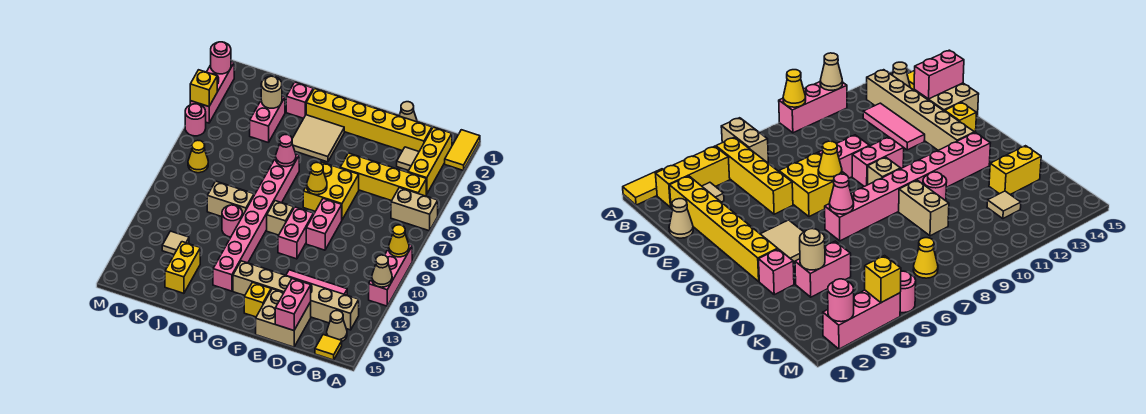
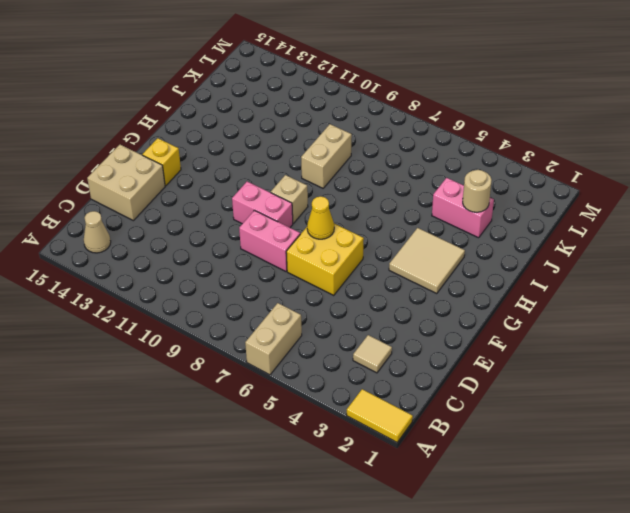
none -> pink 1x3 brick [369,244,412,306]
none -> yellow 1x3 brick [408,127,452,194]
none -> yellow 1x4 brick [340,153,426,201]
none -> tan 1x6 brick [233,261,359,330]

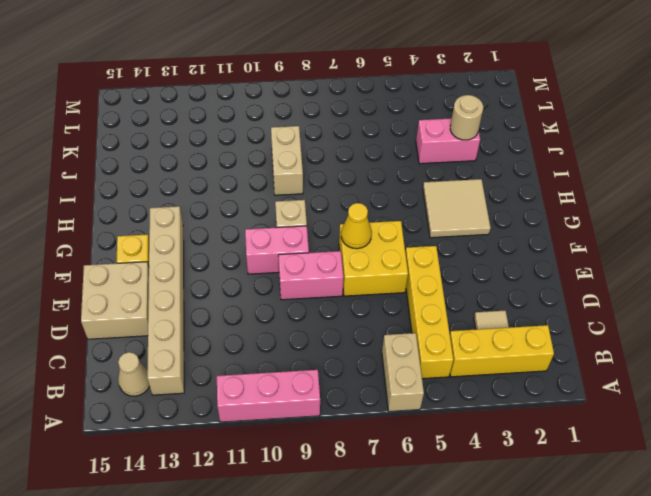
none -> yellow 1x2 tile [445,130,480,170]
none -> yellow 1x1 tile [315,335,342,360]
none -> yellow 1x6 brick [306,89,432,151]
none -> pink 1x3 tile [286,270,347,295]

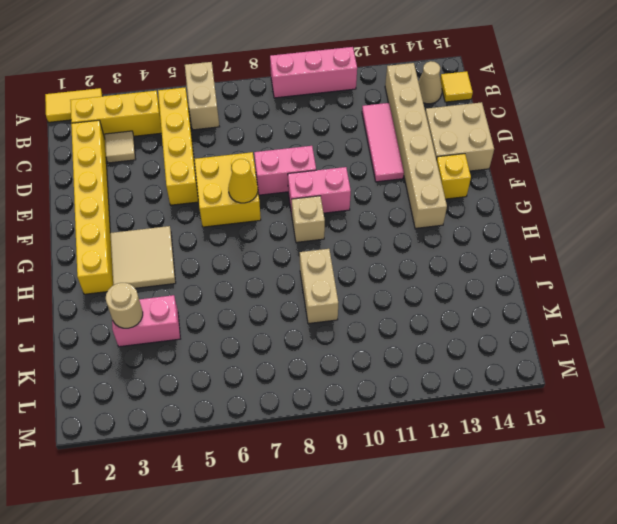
none -> tan 1x1 cone [399,102,417,122]
none -> pink 1x8 brick [213,154,299,291]
none -> pink 1x1 brick [286,82,313,118]
none -> pink 1x1 round brick [222,205,242,237]

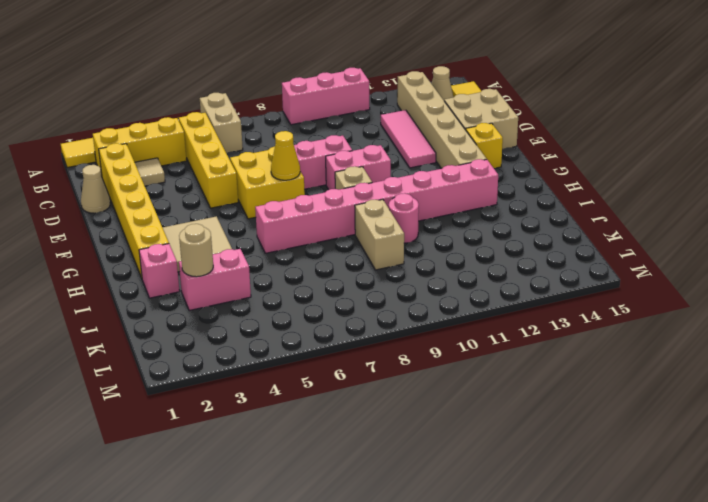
none -> yellow 1x2 brick [165,242,200,293]
none -> tan 1x1 tile [162,231,189,254]
none -> yellow 1x1 cone [188,140,208,173]
none -> pink 1x3 brick [190,61,234,123]

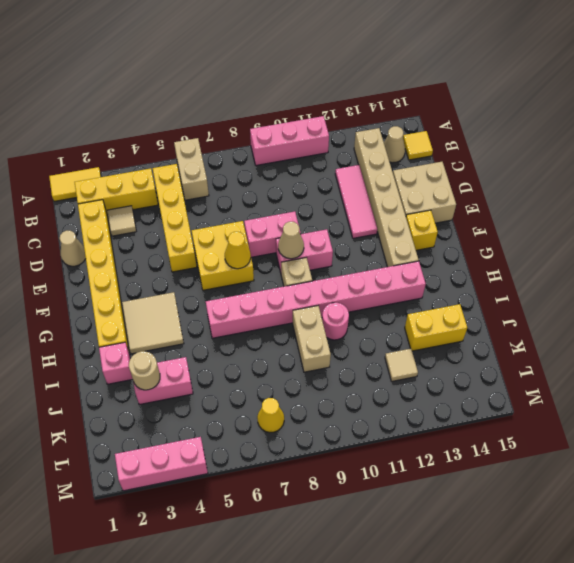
tan 1x1 cone [278,222,304,259] -> tan 1x1 cone moved to [372,255,392,287]
none -> pink 1x1 round brick [185,104,206,136]
none -> yellow 1x1 cone [389,225,409,257]
none -> pink 1x2 brick [275,279,311,331]
none -> pink 1x1 cone [276,135,296,167]

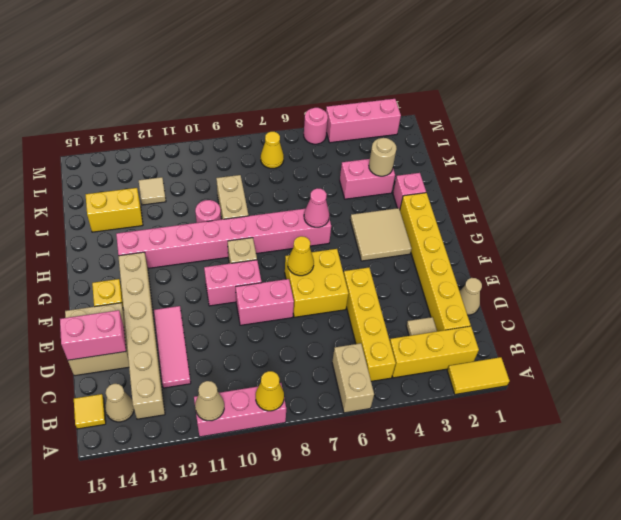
none -> pink 1x1 round brick [211,42,231,74]
none -> yellow 1x1 brick [190,70,217,107]

